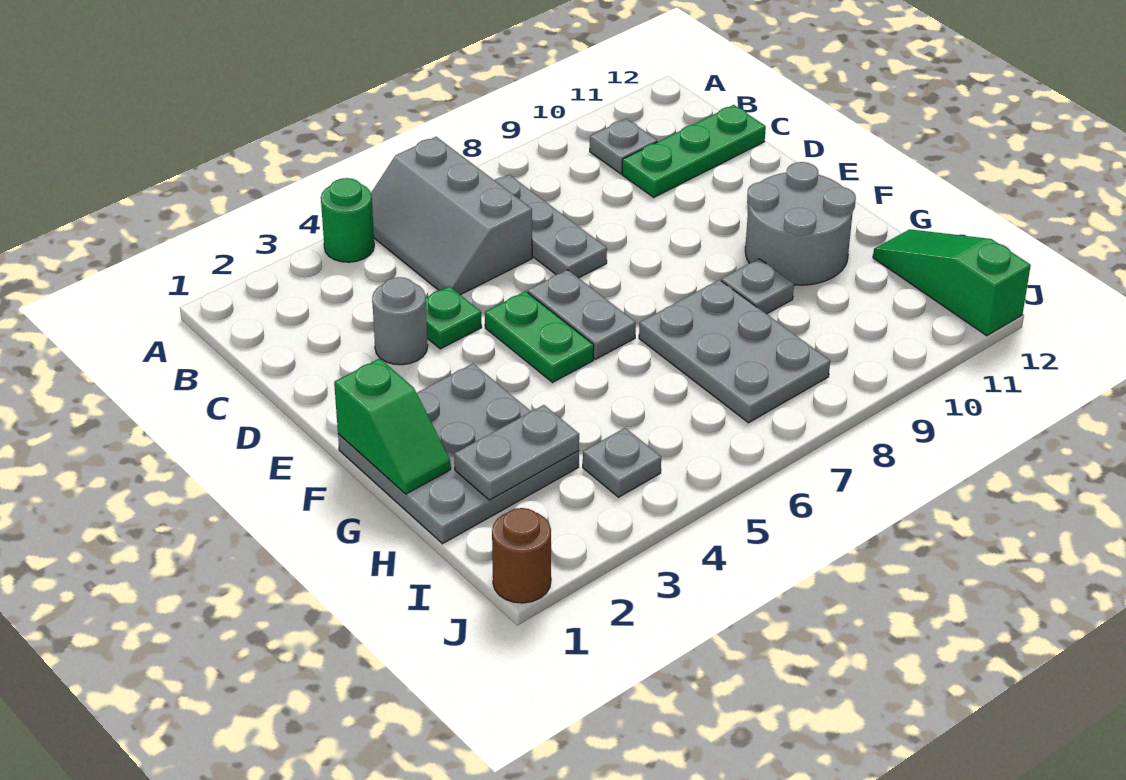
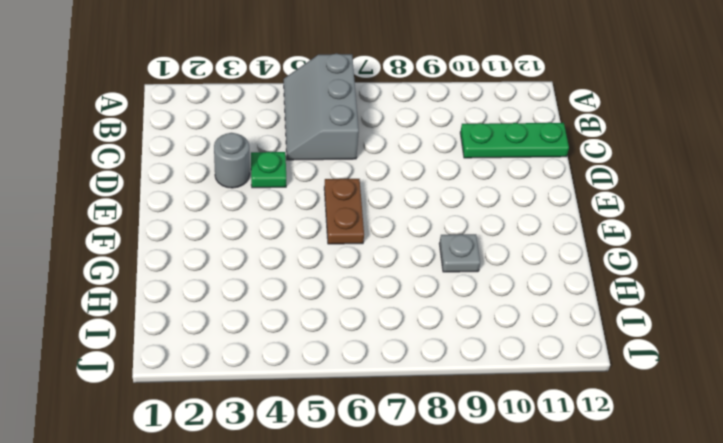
brown 1x2 plate [324,179,364,244] -> grey 1x2 plate [528,270,636,359]
none -> green 1x1 round brick [321,178,374,262]
none -> grey 1x3 plate [495,175,607,278]
none -> grey 1x1 plate [590,119,657,174]

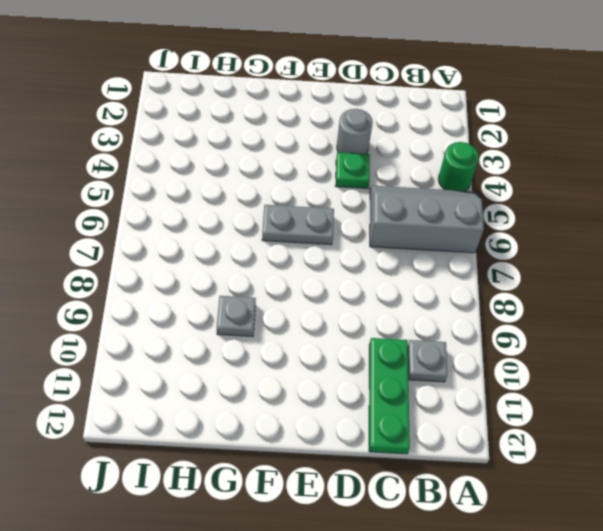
none -> grey 1x3 plate [495,175,607,278]
none -> green 1x2 plate [485,291,594,382]
none -> grey 3x3 plate [338,364,579,544]

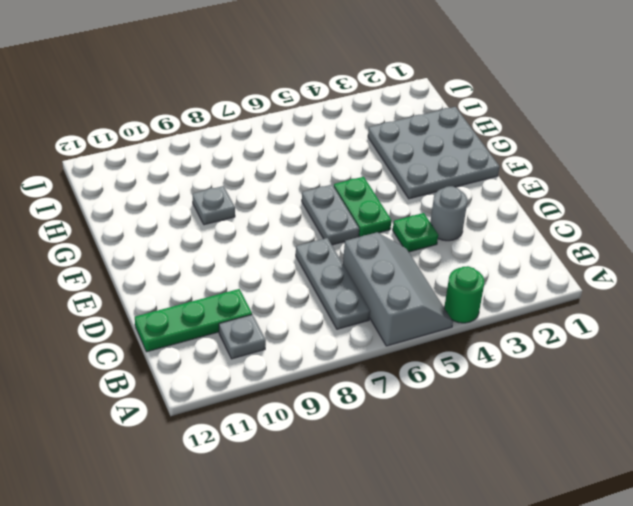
none -> grey 2x2 round brick [745,162,856,285]
none -> grey 2x3 plate [639,280,830,423]
none -> green 1x3 slope [873,229,1031,336]

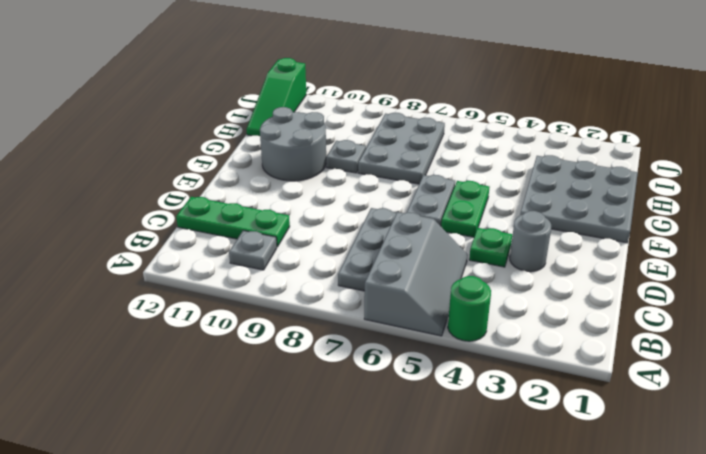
none -> grey 1x1 plate [583,428,661,497]
none -> brown 1x1 round brick [492,508,551,603]
none -> green 1x2 slope [334,359,451,494]

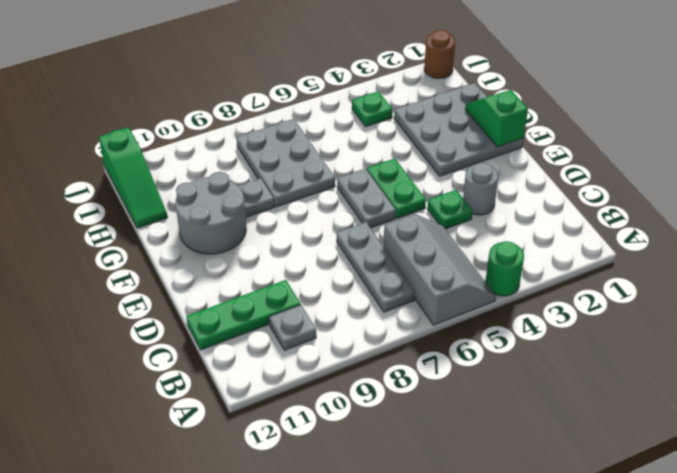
green 1x1 plate [352,91,392,127] -> grey 1x1 plate [583,428,661,497]
none -> grey 1x2 plate [454,405,579,500]

